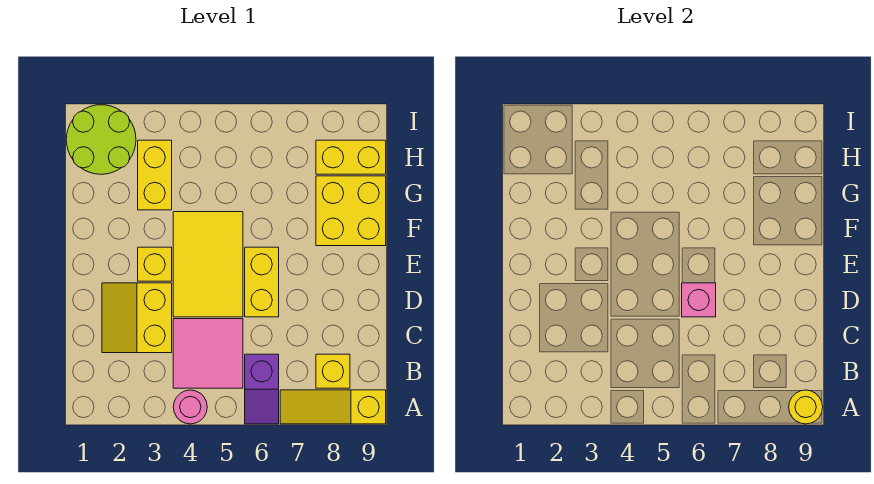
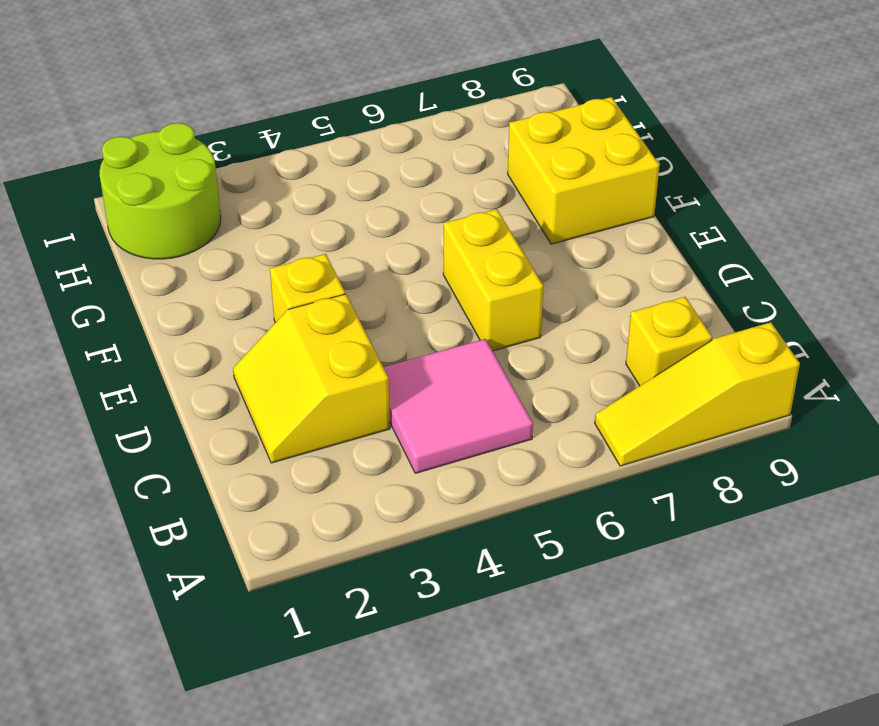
none -> pink 1x1 round brick [173,390,207,424]
none -> purple 1x2 slope [245,354,279,424]
none -> yellow 2x3 tile [173,212,243,317]

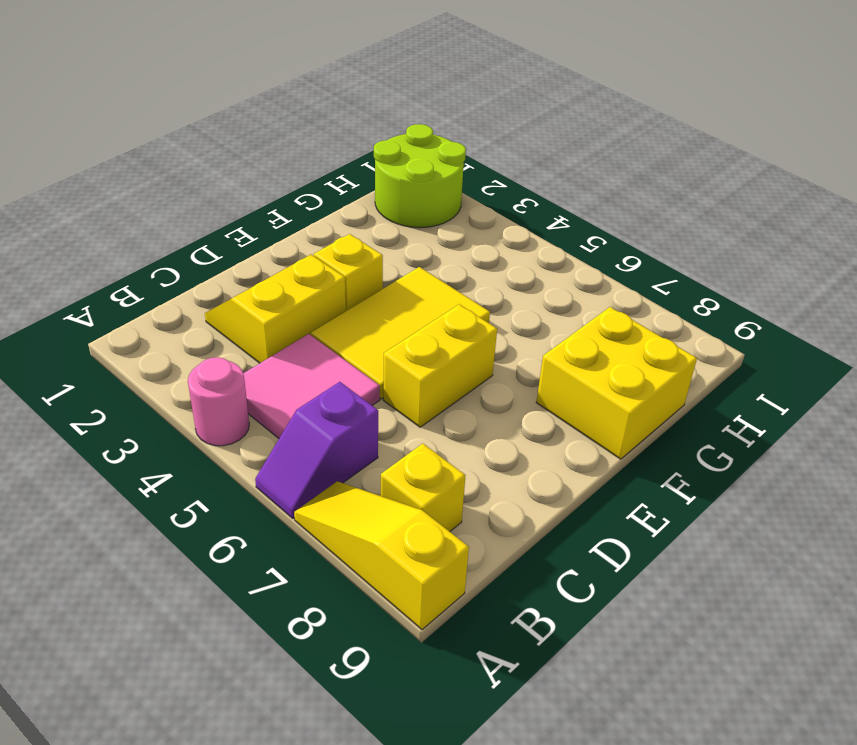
none -> yellow 1x2 brick [138,140,172,210]
none -> yellow 1x2 brick [316,140,386,174]
none -> yellow 1x1 round brick [789,390,823,424]

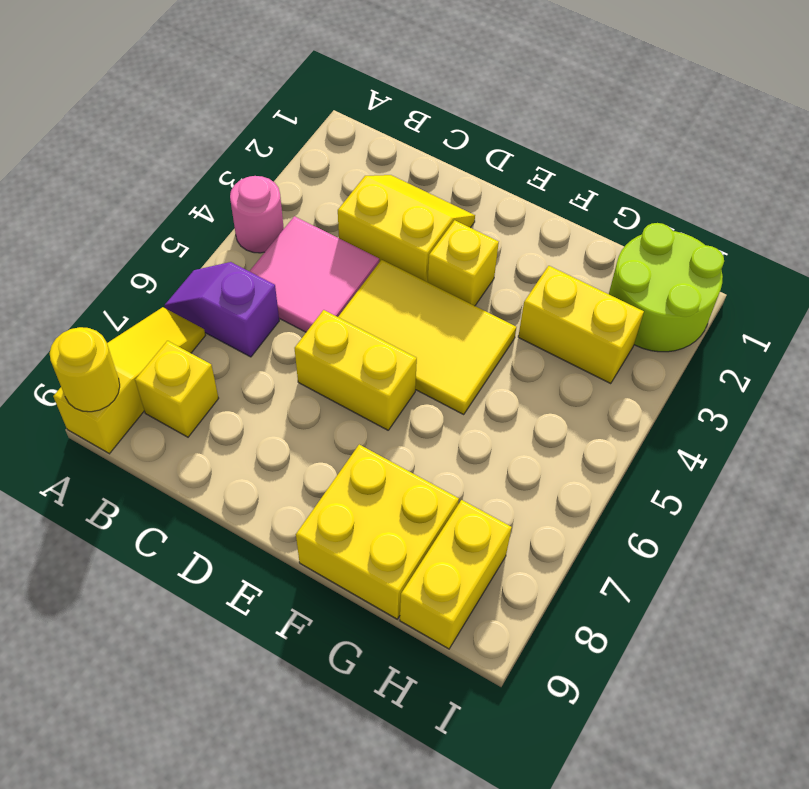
none -> pink 1x1 brick [682,283,716,317]

